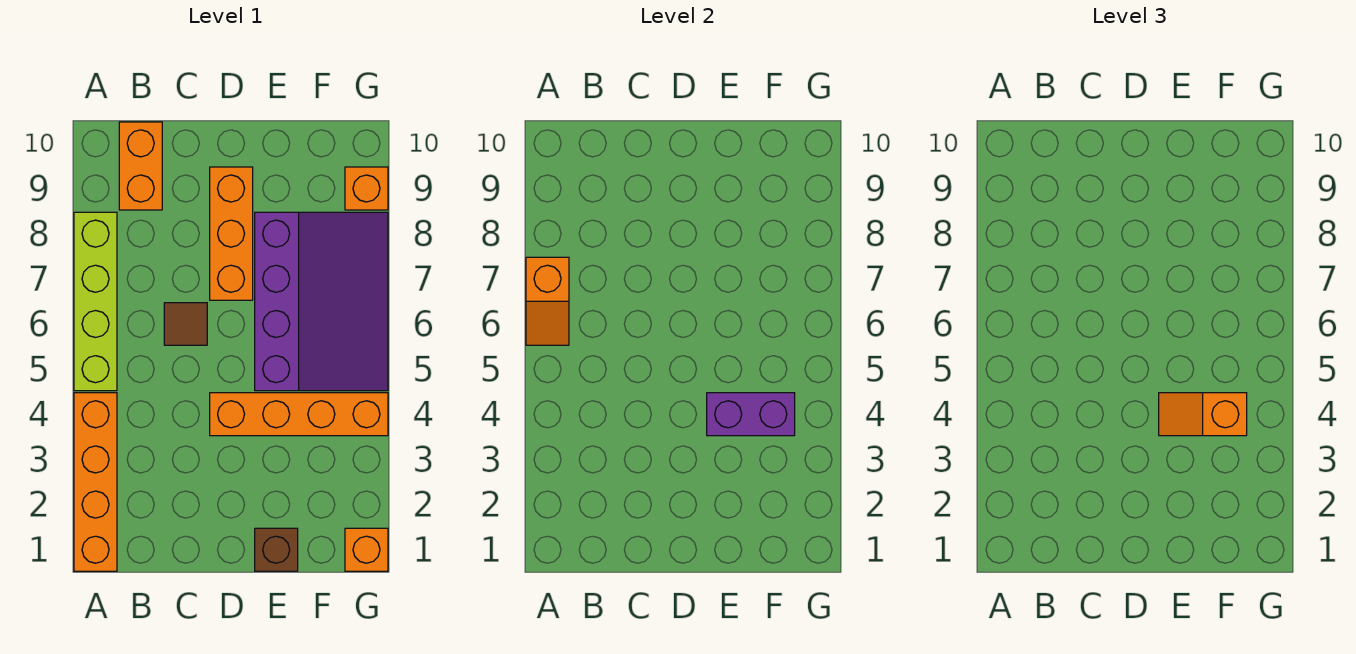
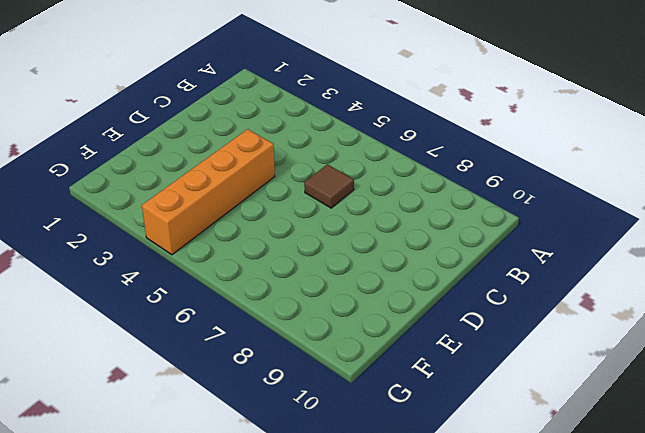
none -> orange 1x4 brick [74,393,117,571]
none -> lime 1x4 brick [74,212,117,391]
none -> orange 1x2 brick [119,122,162,210]

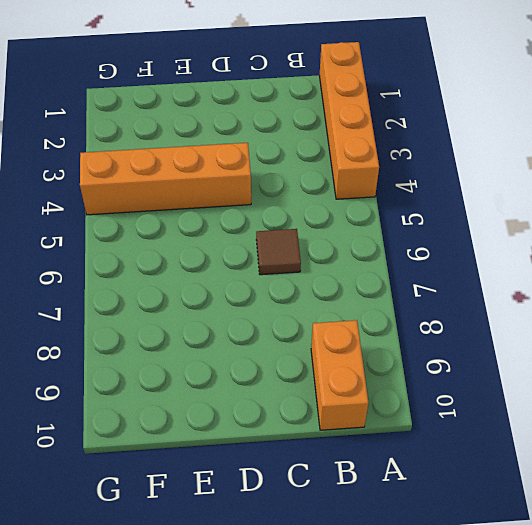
none -> lime 1x4 brick [74,212,117,391]
none -> orange 1x3 brick [210,167,253,300]
none -> brown 1x1 brick [255,528,298,571]

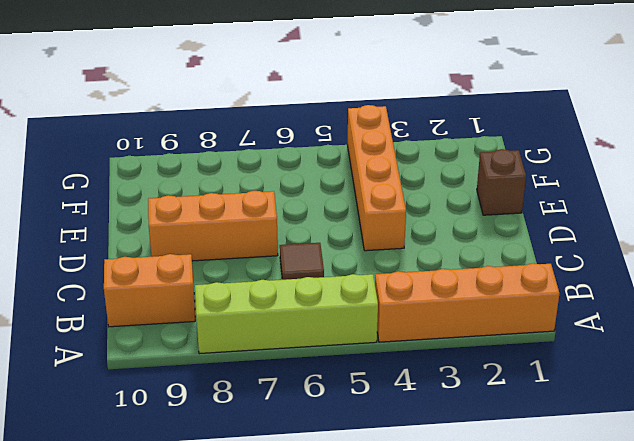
none -> purple 3x4 slope [255,212,388,391]
none -> orange 1x1 brick [345,528,388,571]
none -> orange 1x1 brick [345,167,388,210]

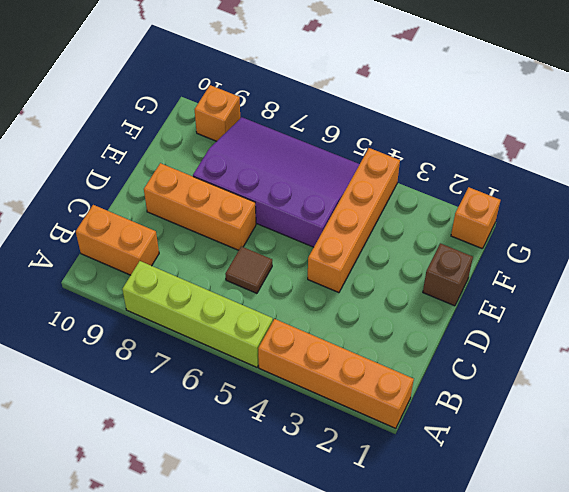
none -> orange 1x2 slope [526,257,569,345]
none -> purple 1x2 brick [707,393,795,436]
none -> orange 1x2 slope [1159,393,1247,436]

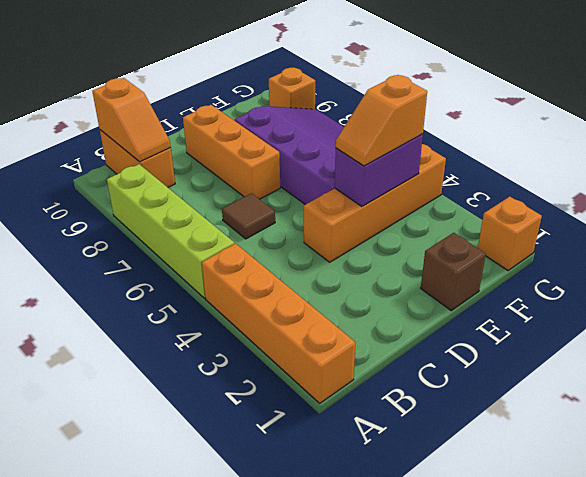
orange 1x2 slope [92,78,171,162] -> orange 1x2 slope moved to [526,257,569,345]

